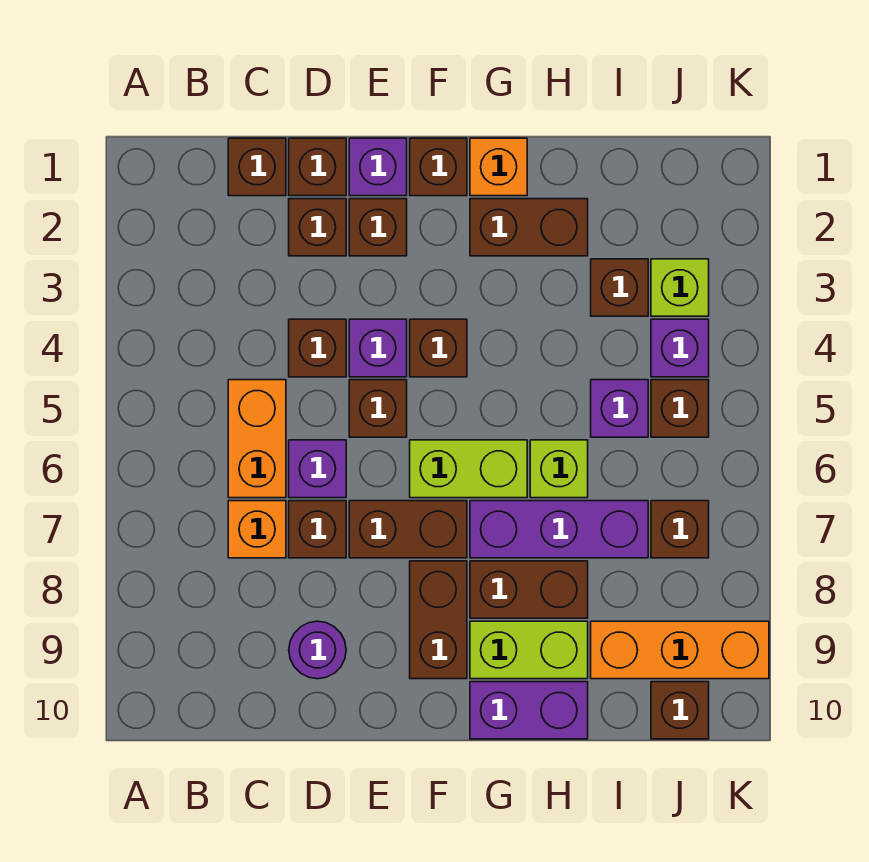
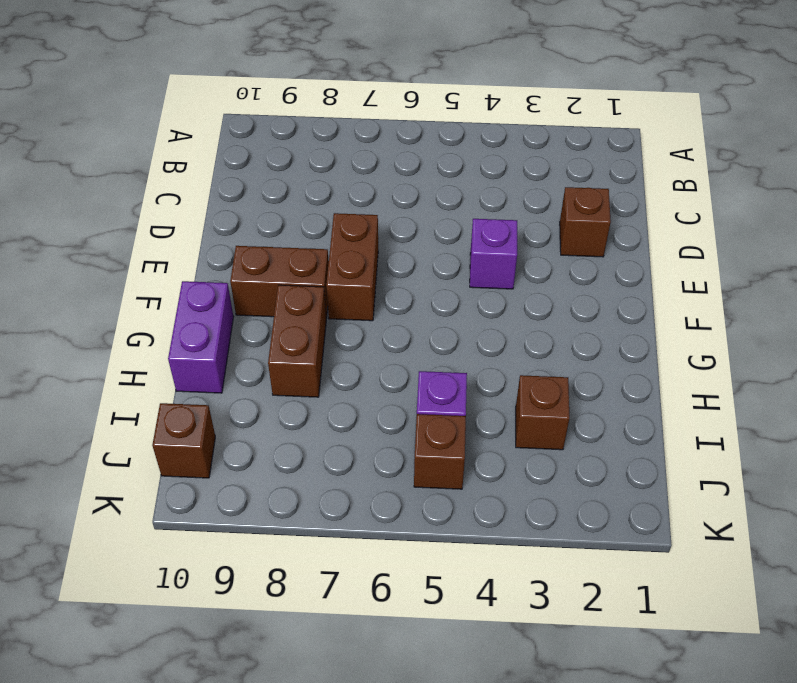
none -> brown 1x1 brick [228,138,286,196]
none -> orange 1x2 brick [228,380,286,498]
none -> orange 1x1 brick [228,501,286,558]
none -> brown 1x1 brick [289,138,346,196]

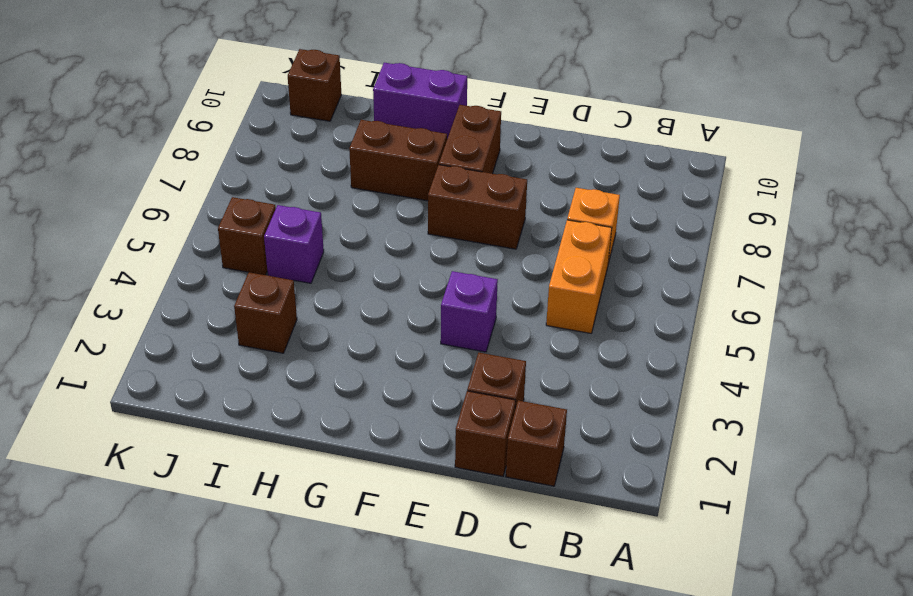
none -> brown 1x1 brick [289,319,346,377]
none -> purple 1x1 brick [289,440,346,498]
none -> brown 1x1 brick [289,501,346,558]
none -> purple 1x1 round brick [289,621,346,679]

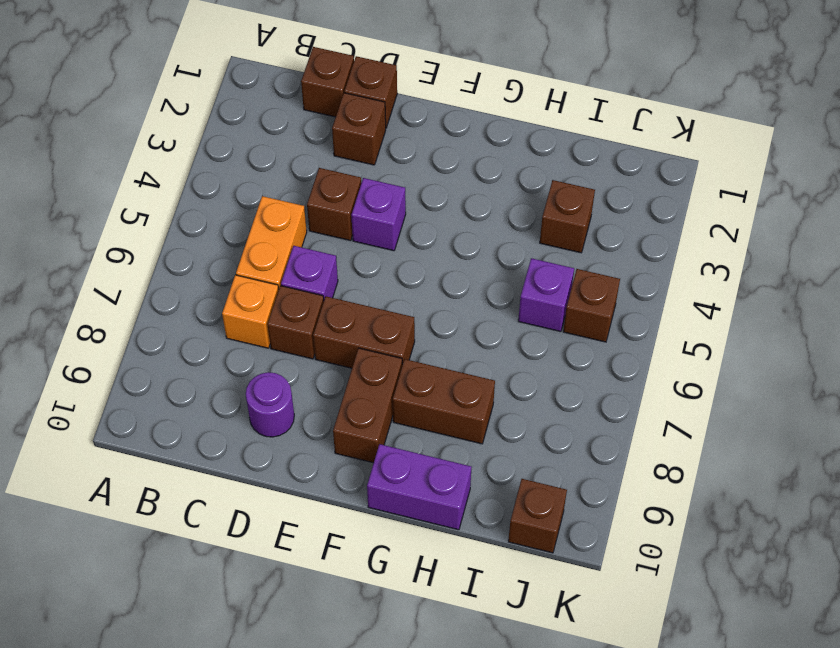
none -> purple 1x1 brick [349,138,407,196]
none -> brown 1x1 brick [349,199,407,256]
none -> brown 1x1 brick [349,380,407,437]
none -> brown 1x1 brick [410,138,467,196]

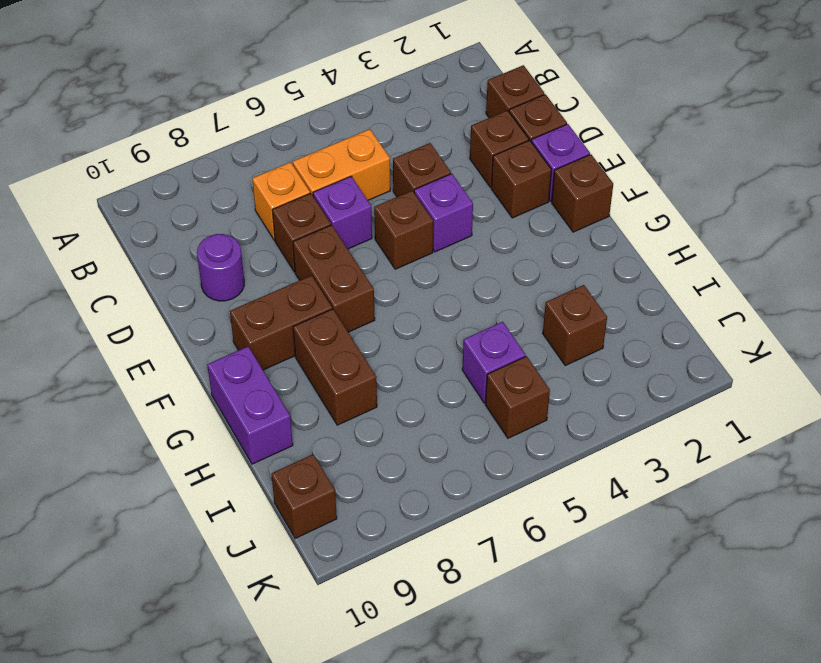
none -> brown 1x1 brick [410,319,467,377]
none -> lime 1x2 brick [410,440,527,498]
none -> orange 1x1 brick [470,138,527,196]
none -> brown 1x2 brick [470,199,588,256]

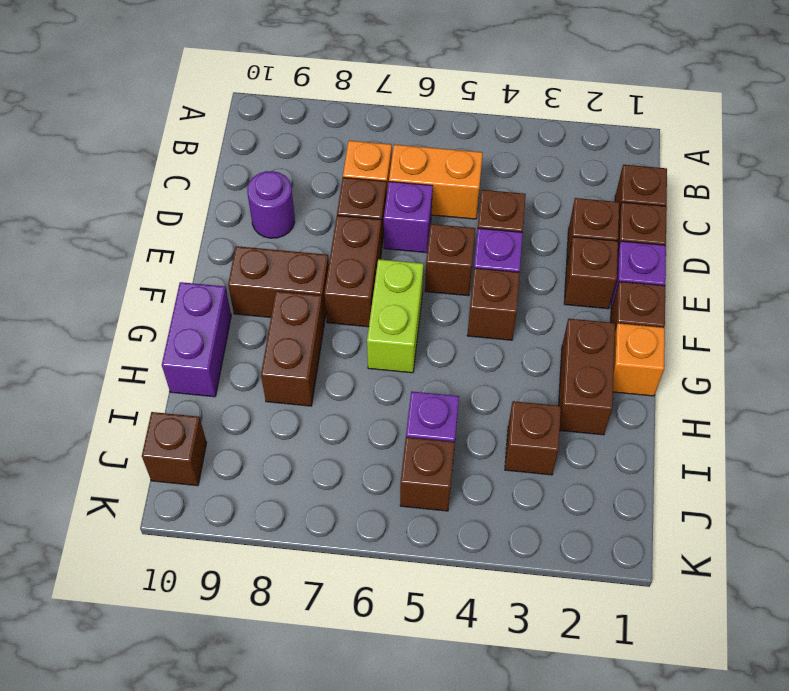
none -> purple 1x3 brick [470,501,648,558]
none -> lime 1x2 brick [470,621,588,679]
none -> lime 1x1 brick [530,440,588,498]
none -> orange 1x3 brick [591,621,769,679]

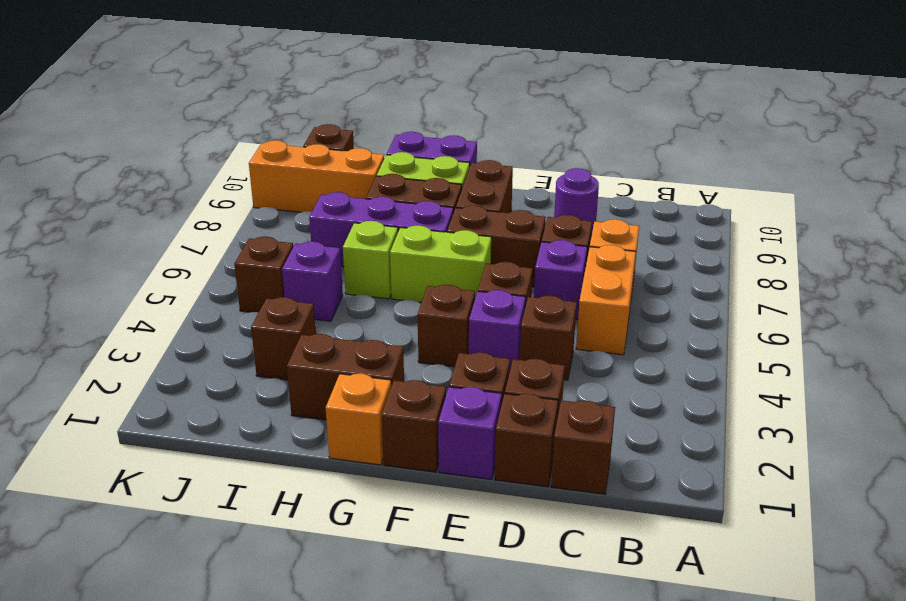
none -> lime 1x1 brick [651,259,709,316]
none -> purple 1x1 brick [651,319,709,377]
none -> brown 1x1 brick [651,501,709,558]

